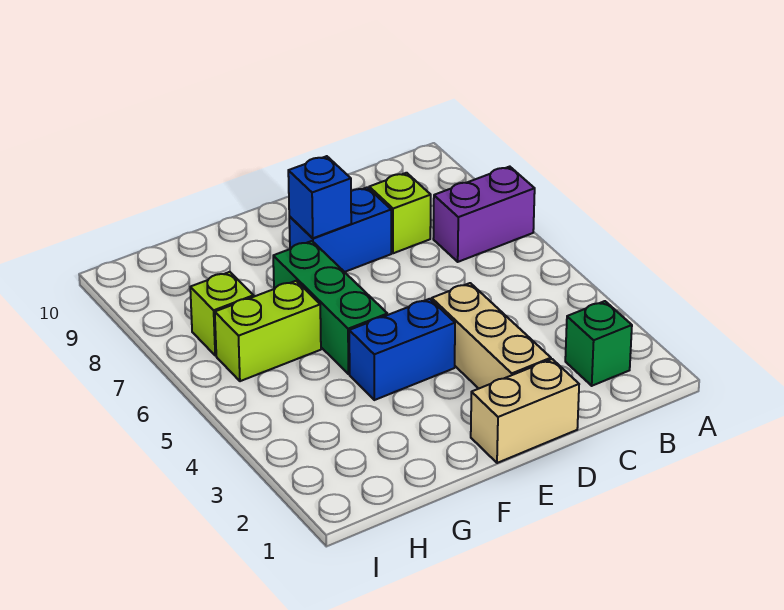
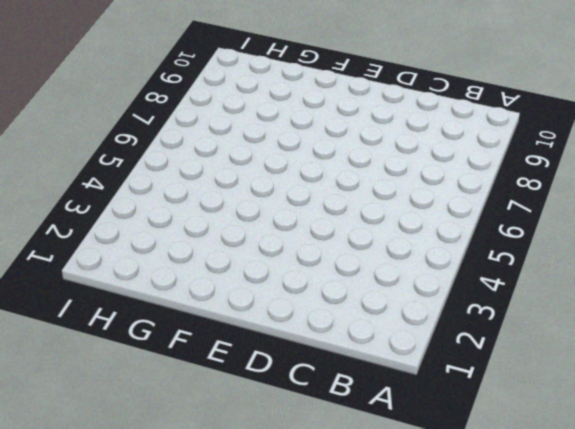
none -> purple 1x2 brick [433,167,535,262]
none -> green 1x1 brick [565,301,632,386]

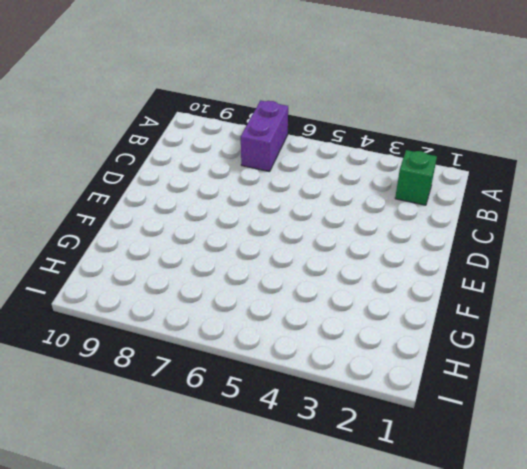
none -> lime 1x1 brick [369,173,431,253]
none -> tan 1x2 brick [471,359,579,463]

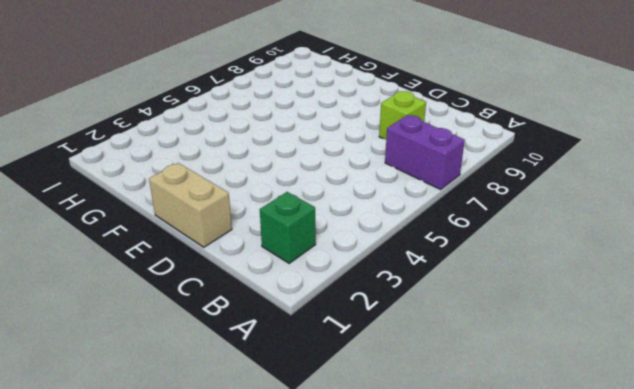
none -> tan 1x3 brick [432,283,551,389]
none -> blue 1x2 brick [289,187,391,272]

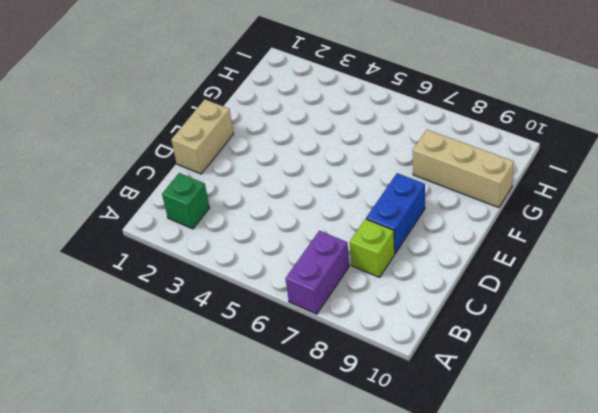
tan 1x3 brick [413,130,514,208] -> tan 1x3 brick moved to [432,283,551,389]
none -> blue 1x2 brick [349,299,455,400]
none -> green 1x3 brick [273,241,387,374]

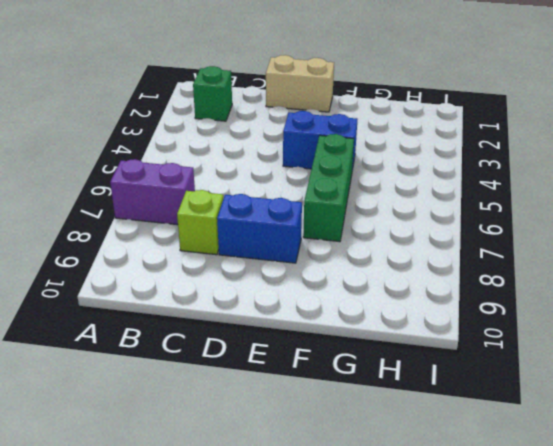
none -> tan 1x3 brick [432,283,551,389]
none -> lime 1x2 brick [215,281,321,381]

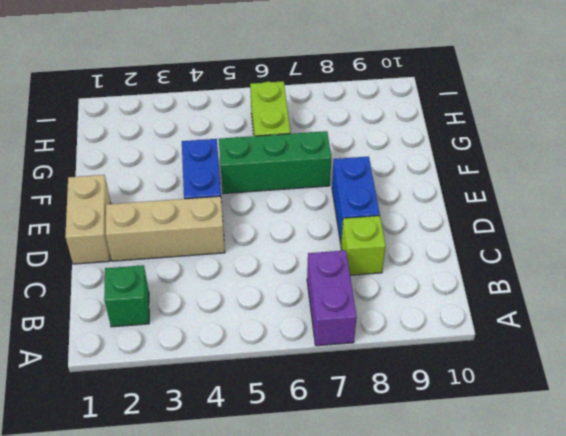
none -> lime 1x1 brick [190,272,254,356]
none -> blue 1x1 brick [288,156,351,238]

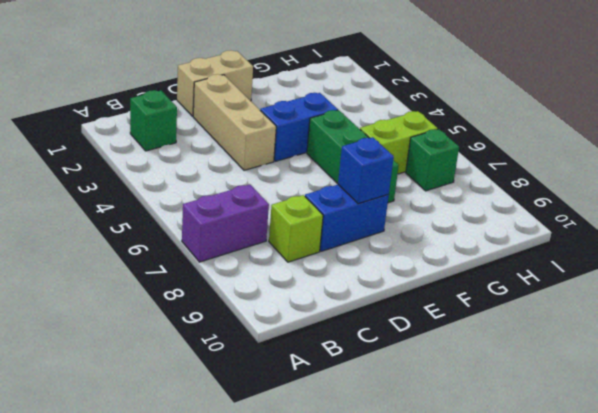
green 1x1 brick [406,129,459,191] -> lime 1x1 brick [190,272,254,356]

